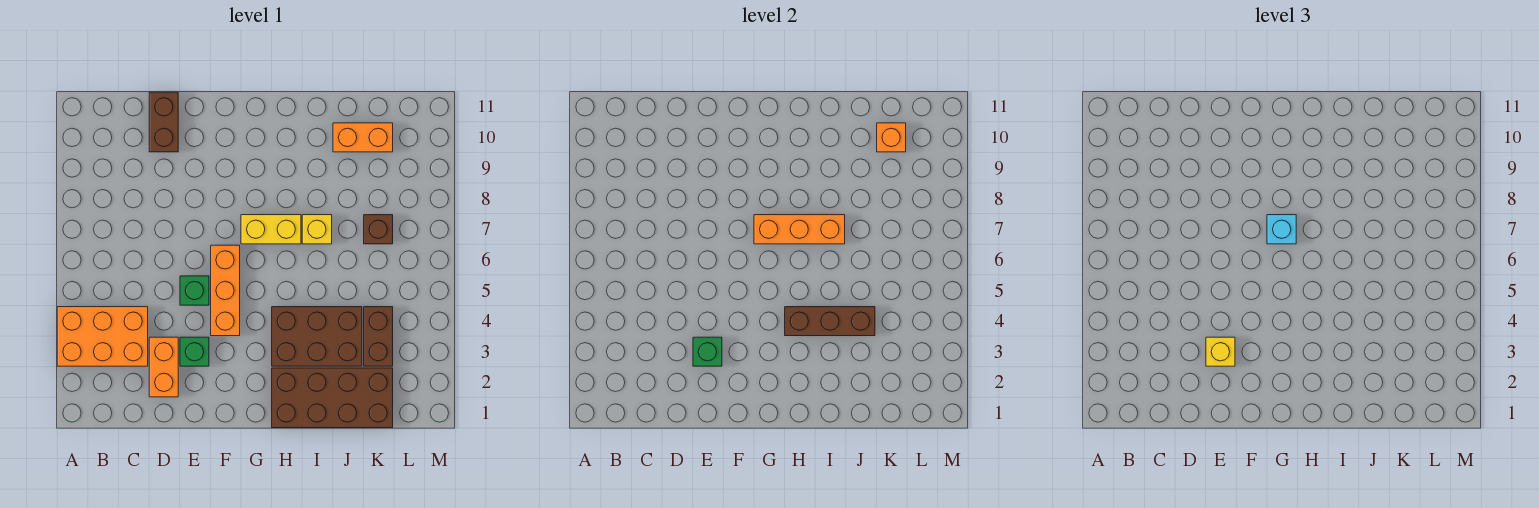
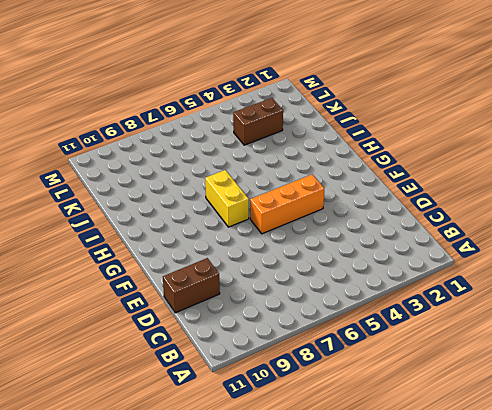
none -> orange 2x3 brick [57,307,148,366]
none -> orange 1x2 brick [149,337,178,397]
none -> green 1x1 brick [180,337,209,366]

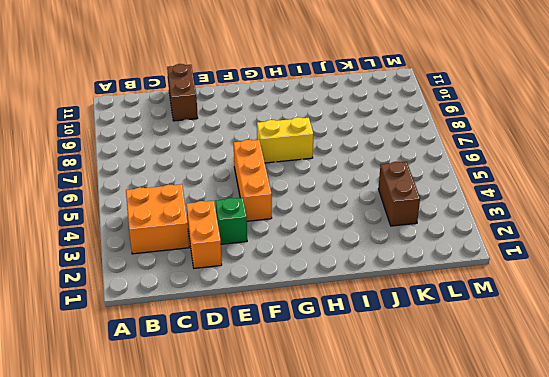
orange 2x2 brick [126,184,189,254] -> orange 2x3 brick [57,307,148,366]
none -> green 1x1 brick [180,276,209,305]
none -> brown 2x4 brick [272,368,393,428]
none -> brown 2x3 brick [272,307,362,366]

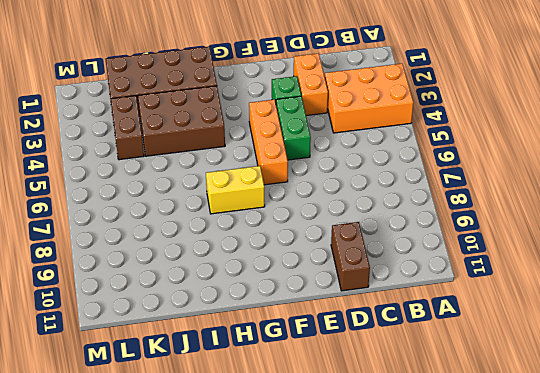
green 1x2 brick [276,96,311,160] -> green 1x1 brick [180,276,209,305]
none -> yellow 1x1 brick [302,215,332,244]
none -> orange 1x2 brick [333,123,393,152]
none -> brown 1x1 brick [364,215,393,244]

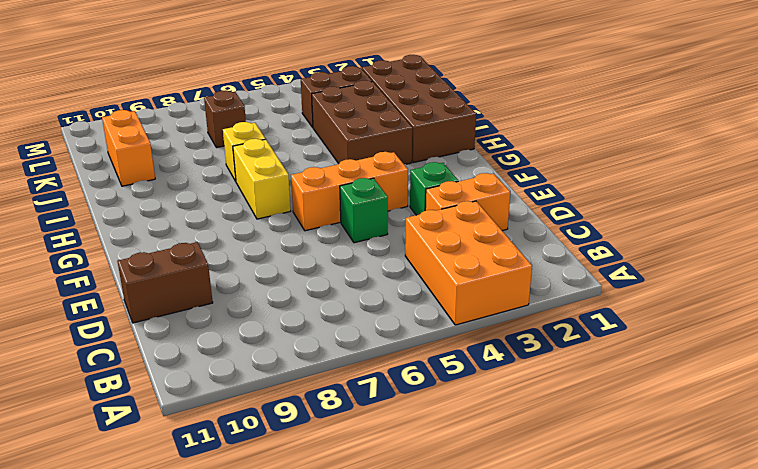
none -> green 1x1 brick [693,337,722,366]
none -> orange 1x3 brick [754,215,845,244]
none -> brown 1x3 brick [785,307,875,336]

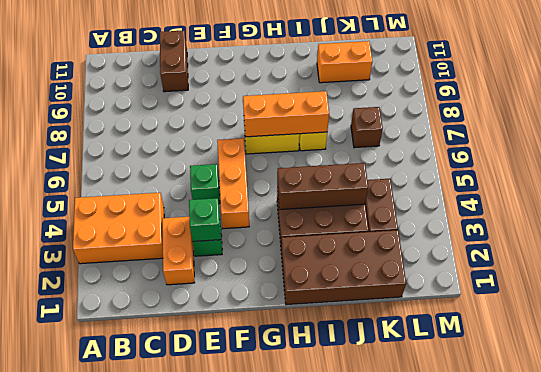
none -> orange 1x1 brick [877,123,906,152]
none -> yellow 1x1 brick [1206,337,1235,366]
none -> cyan 1x1 brick [1267,215,1296,244]

